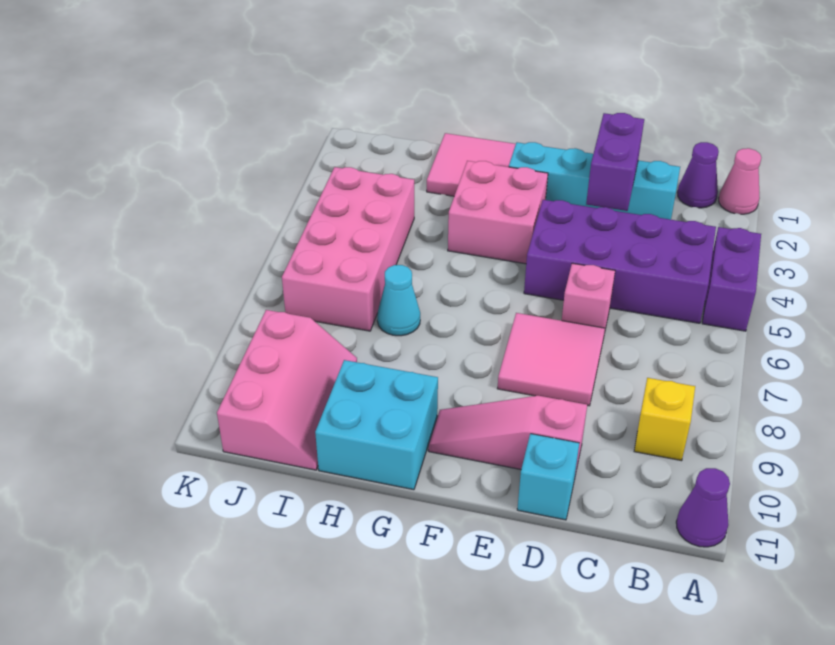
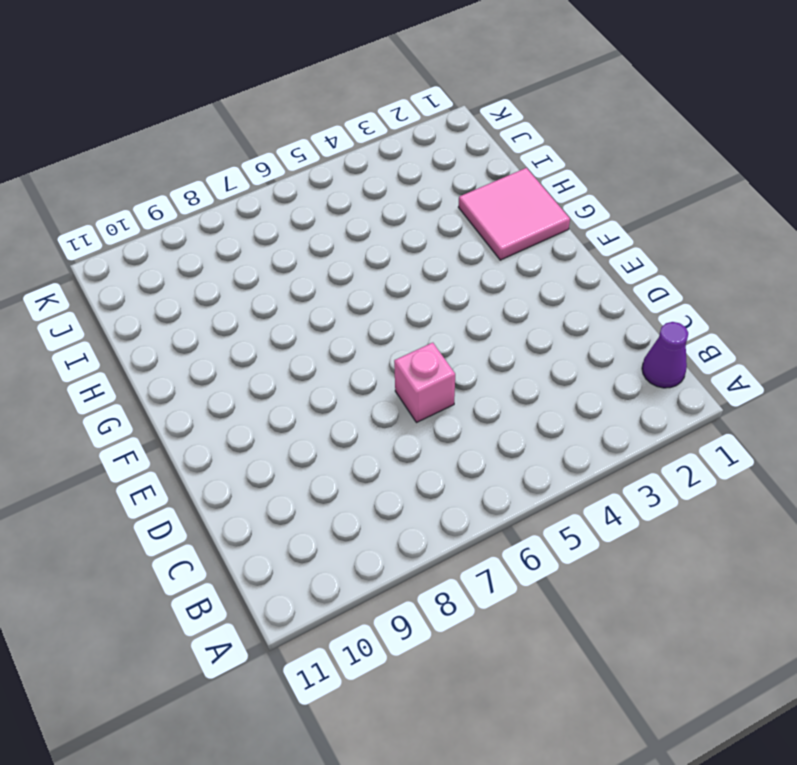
none -> pink 1x1 cone [719,148,761,214]
none -> purple 1x2 brick [702,227,761,331]
none -> purple 1x1 cone [676,468,730,547]

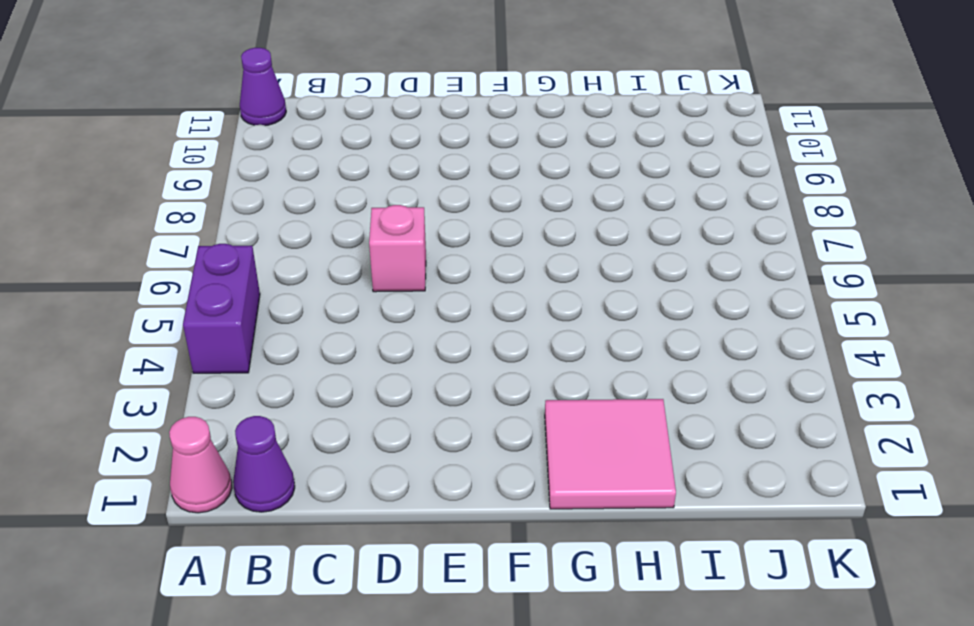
none -> purple 2x4 brick [524,200,716,323]
none -> yellow 1x1 brick [634,378,695,461]
none -> cyan 1x4 brick [509,142,680,220]

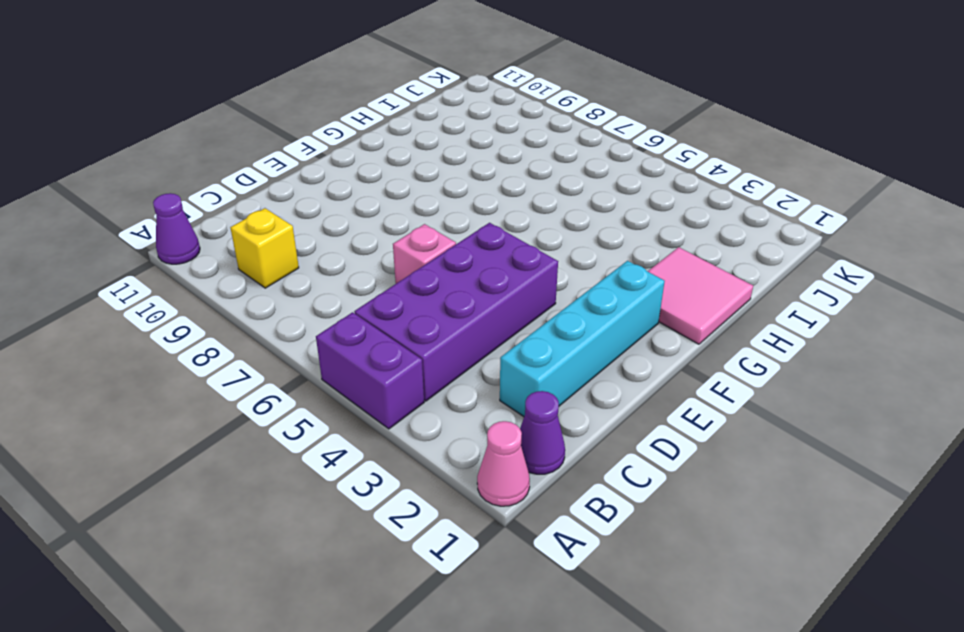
none -> pink 2x2 tile [497,313,605,406]
none -> pink 1x3 slope [429,396,587,480]
none -> cyan 1x1 brick [517,434,579,520]

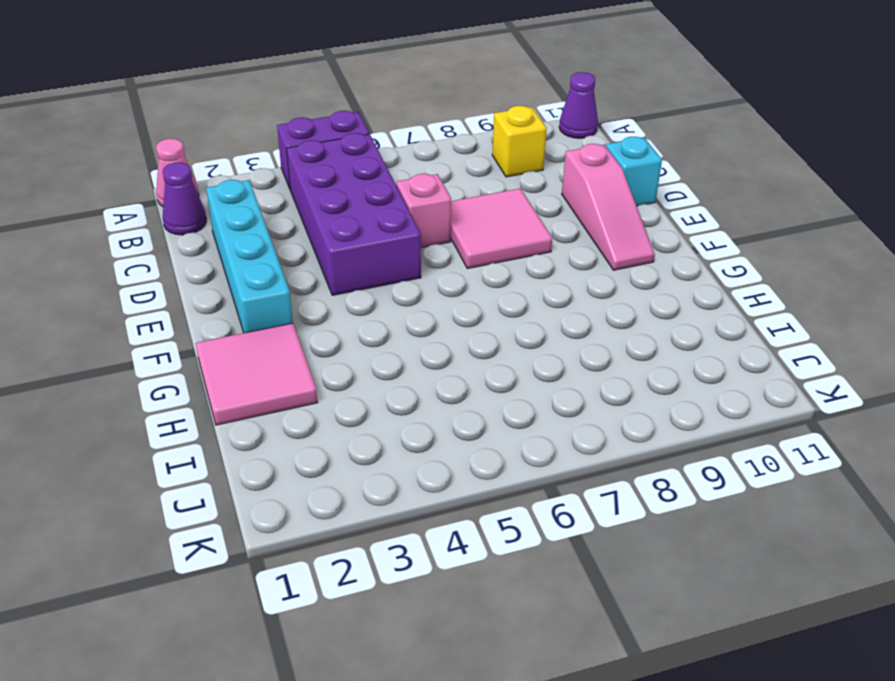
none -> pink 2x2 brick [448,161,548,264]
none -> cyan 2x2 brick [315,360,438,490]
none -> cyan 1x1 cone [377,265,420,336]

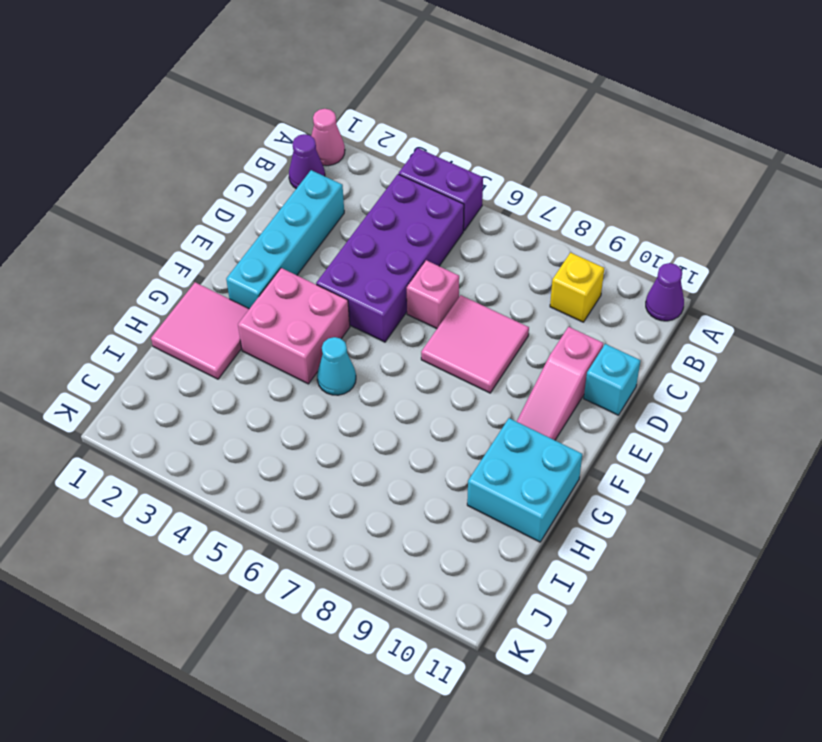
cyan 1x1 cone [317,337,356,395] -> cyan 1x1 cone moved to [377,265,420,336]
none -> pink 2x4 brick [282,167,414,331]
none -> pink 2x3 slope [217,310,357,470]
none -> purple 1x2 brick [586,113,644,211]

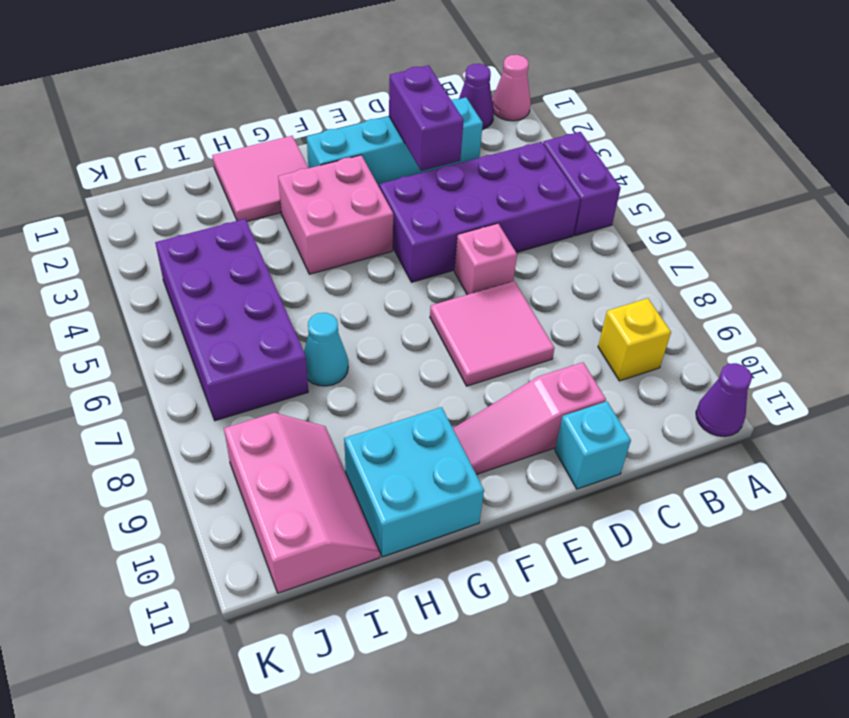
purple 2x4 brick [155,219,308,421] -> pink 2x4 brick [282,167,414,331]

